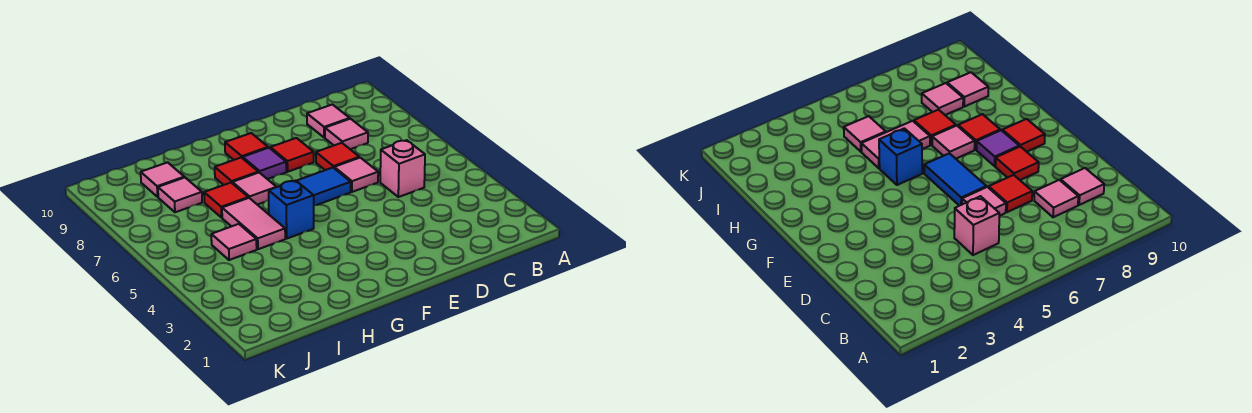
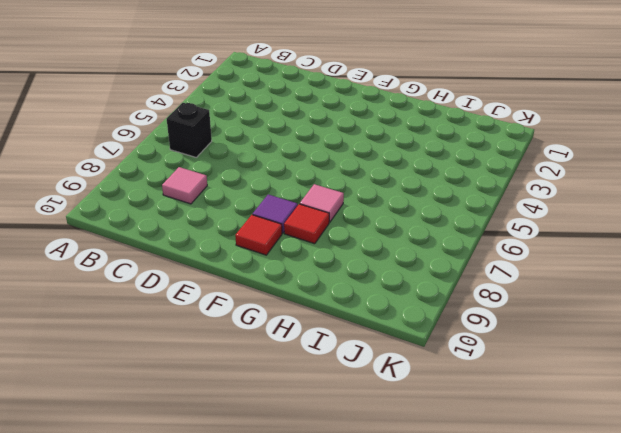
black 1x1 brick [167,103,212,157] -> none
none -> pink 1x1 brick [380,140,425,197]
none -> pink 1x1 tile [307,105,350,138]
none -> pink 1x1 tile [334,158,378,192]

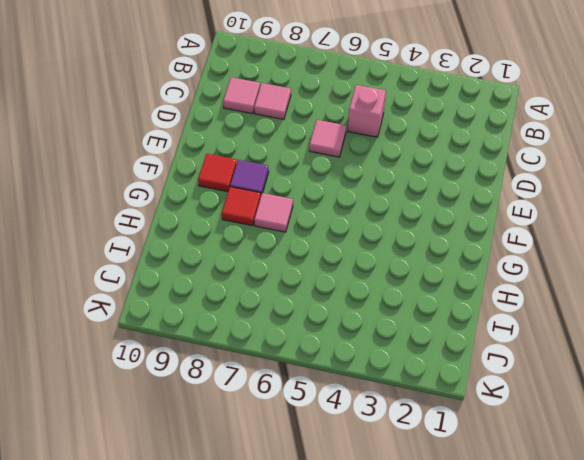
none -> red 1x1 tile [316,143,359,170]
none -> blue 1x2 tile [297,168,351,205]
none -> red 1x1 tile [270,138,314,172]

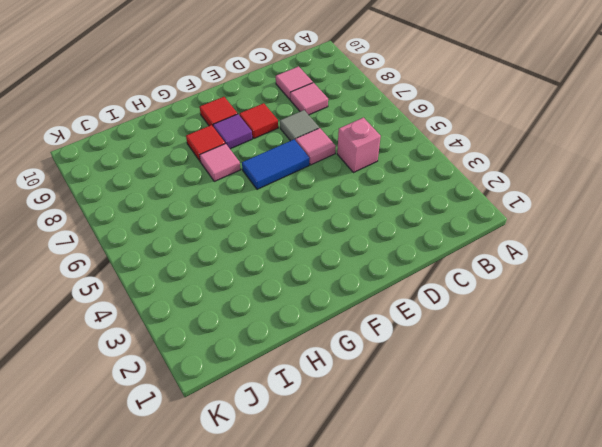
grey 1x1 tile [280,110,319,141] -> red 1x1 tile [316,143,359,170]
none -> blue 1x1 brick [269,180,314,238]
none -> pink 1x2 tile [222,198,285,249]
none -> red 1x1 tile [204,183,248,218]

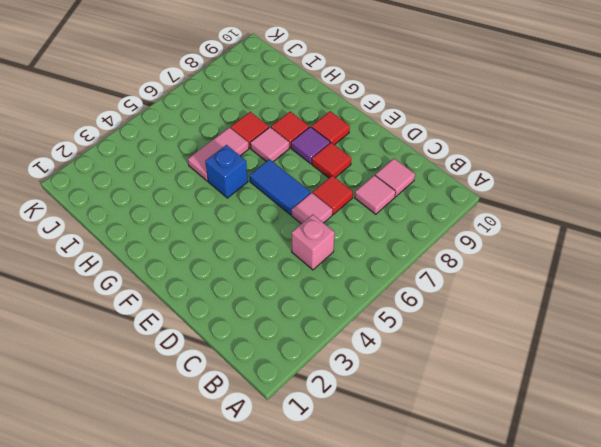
none -> pink 1x1 tile [211,224,257,260]
none -> pink 1x1 tile [158,177,202,212]
none -> pink 1x1 tile [141,162,184,197]

